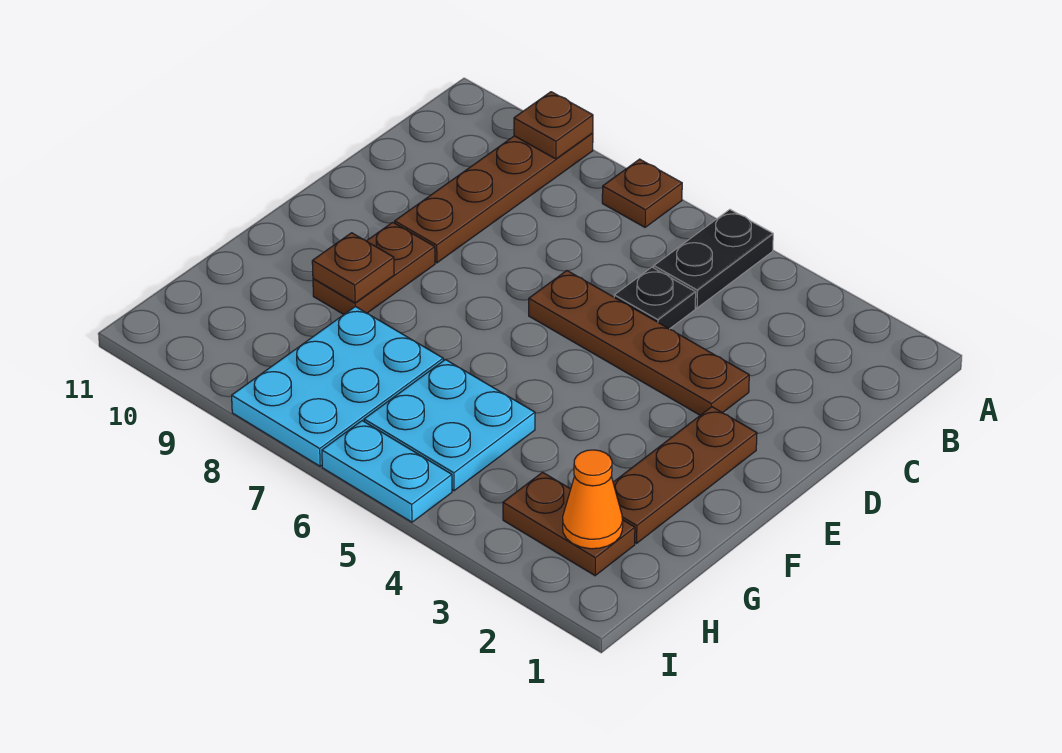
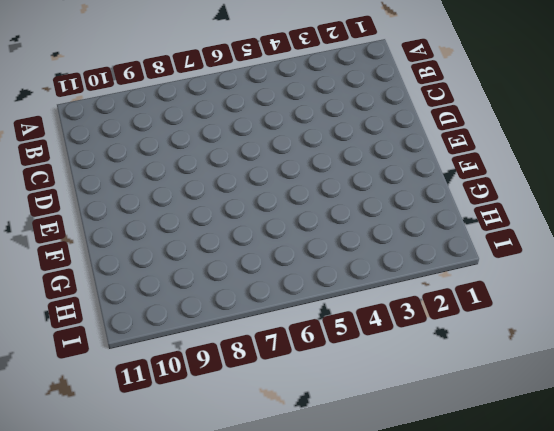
none -> black 1x2 plate [654,210,773,308]
none -> brown 1x1 plate [602,159,682,227]
none -> brown 1x4 plate [395,133,593,263]

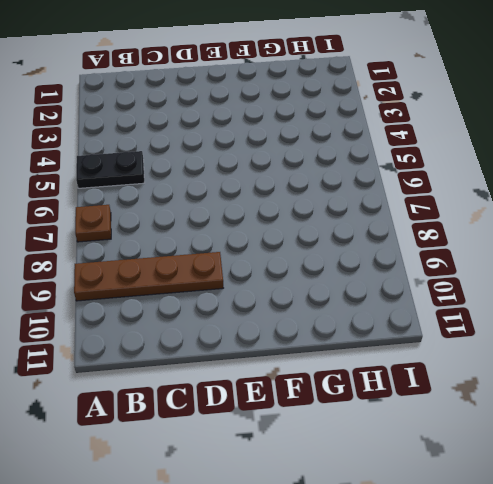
none -> black 1x1 plate [614,267,696,329]
none -> brown 1x4 plate [529,271,749,415]
none -> brown 1x3 plate [613,407,757,543]

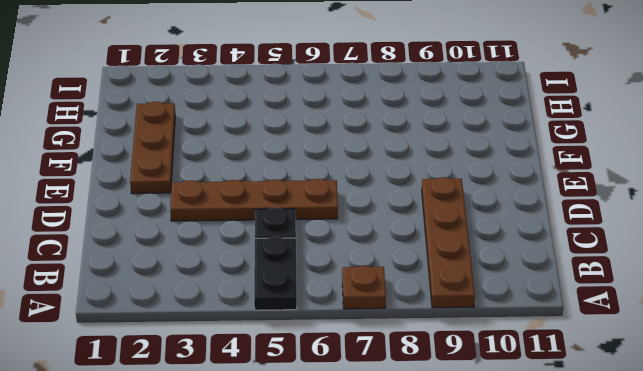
none -> brown 1x2 plate [313,222,435,314]
none -> cyan 2x2 plate [364,360,535,491]
none -> cyan 2x3 plate [232,307,443,466]

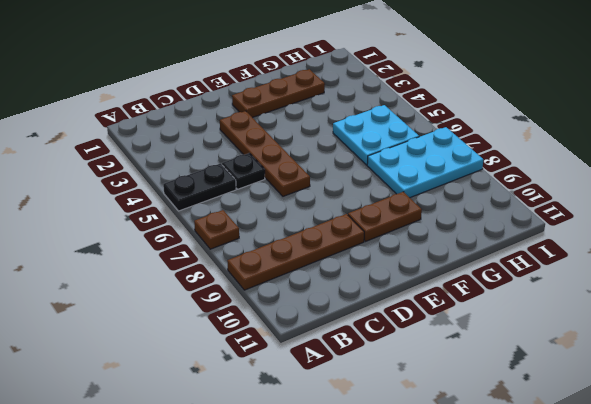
none -> brown 1x2 plate [503,472,635,576]
none -> cyan 1x2 plate [322,421,452,522]
none -> brown 1x1 plate [514,92,593,159]

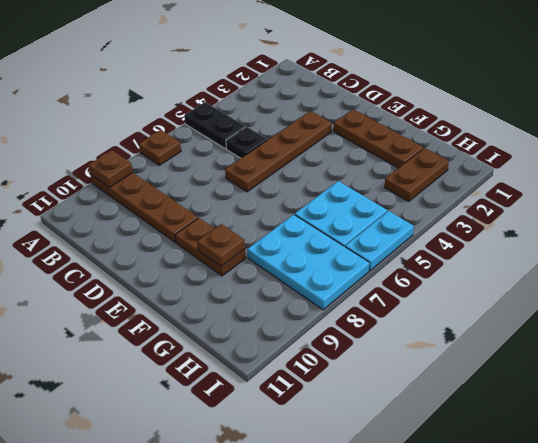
none -> orange 1x1 cone [563,450,623,549]

